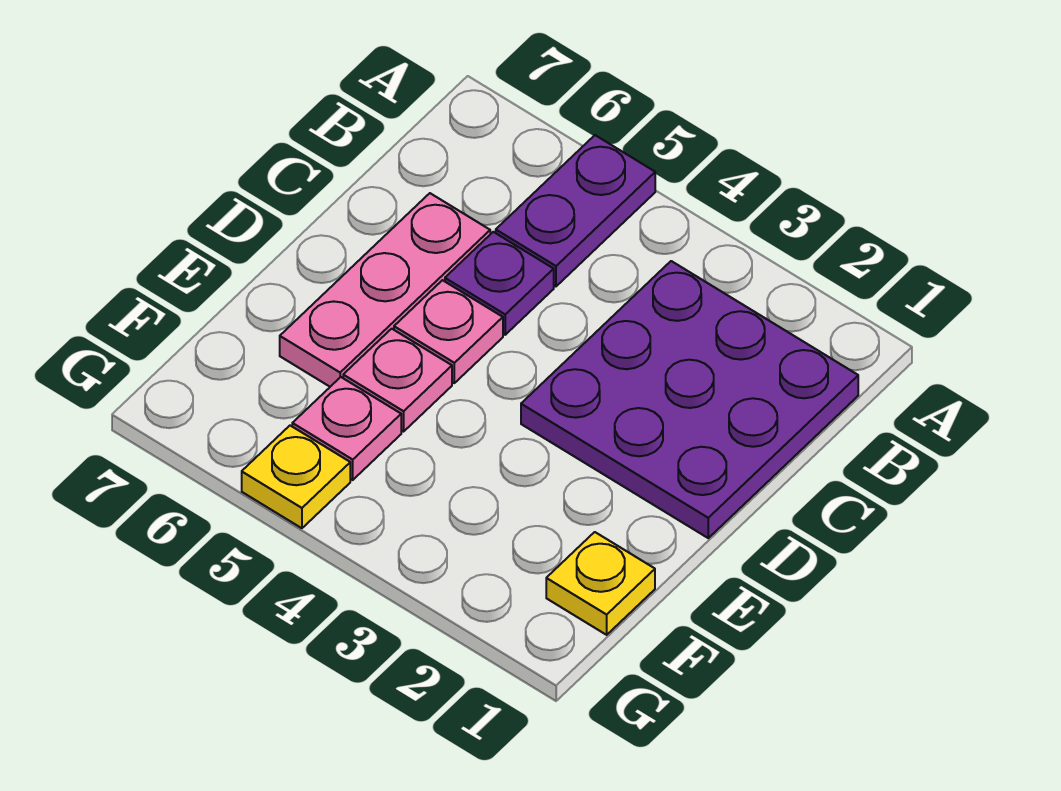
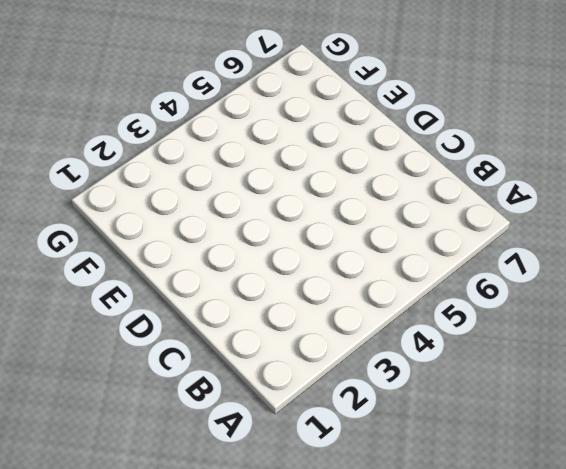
none -> purple 1x2 plate [496,135,655,286]
none -> purple 3x3 plate [521,261,858,538]

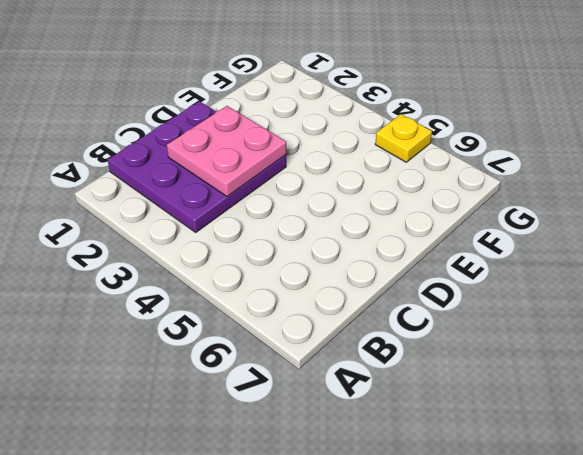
pink 2x2 plate [167,106,286,197] -> none
none -> purple 1x2 plate [496,135,655,286]
none -> purple 1x1 plate [445,232,554,335]

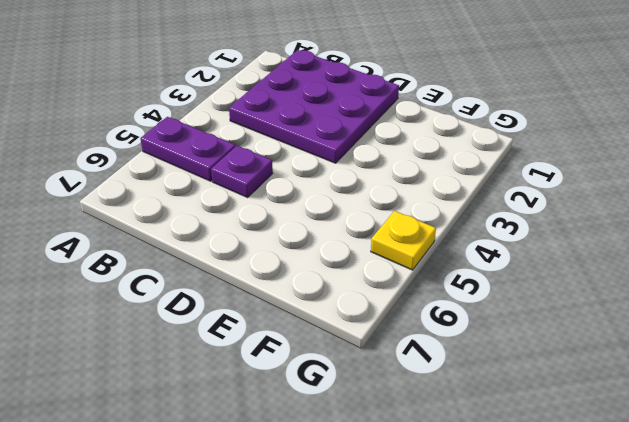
none -> pink 1x3 plate [280,193,490,387]
none -> pink 1x1 plate [394,280,503,383]

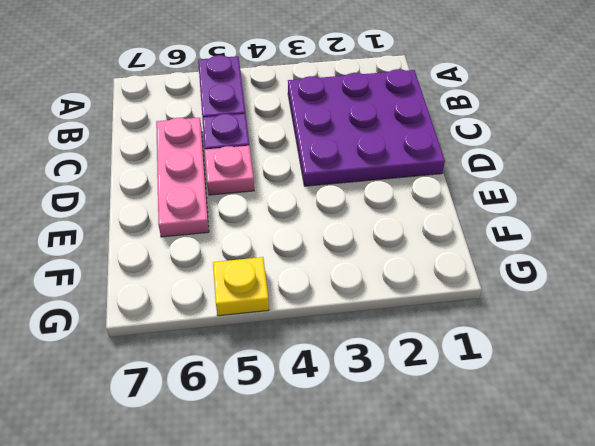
none -> pink 1x1 plate [343,329,452,432]
none -> yellow 1x1 plate [546,532,655,635]

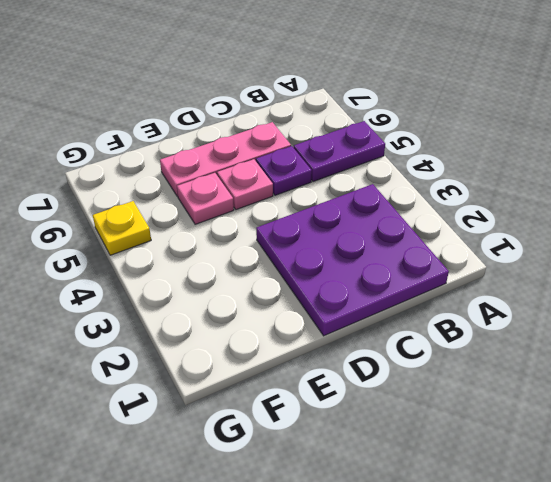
none -> yellow 1x1 plate [546,532,655,635]
none -> pink 1x1 plate [292,377,401,480]

